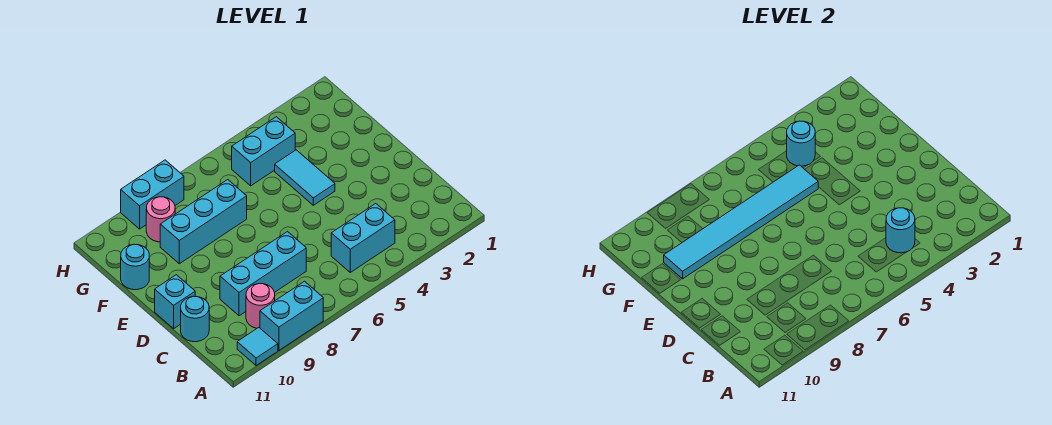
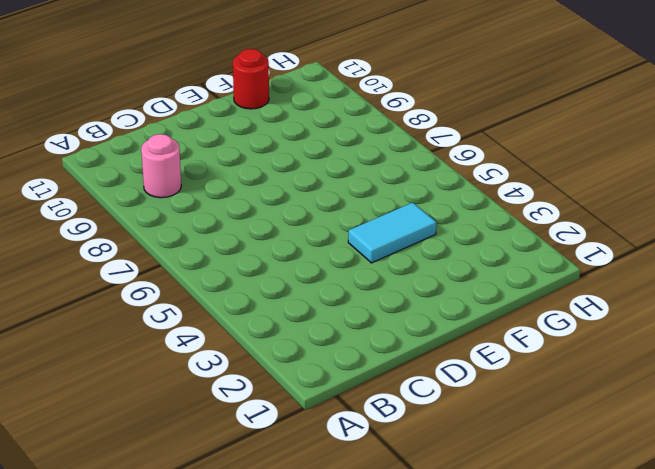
red 1x1 round brick [233,49,269,109] -> cyan 1x1 round brick [121,244,149,290]
none -> cyan 1x2 brick [260,281,323,350]
none -> cyan 1x1 tile [237,328,278,366]
none -> cyan 1x2 brick [331,204,395,272]

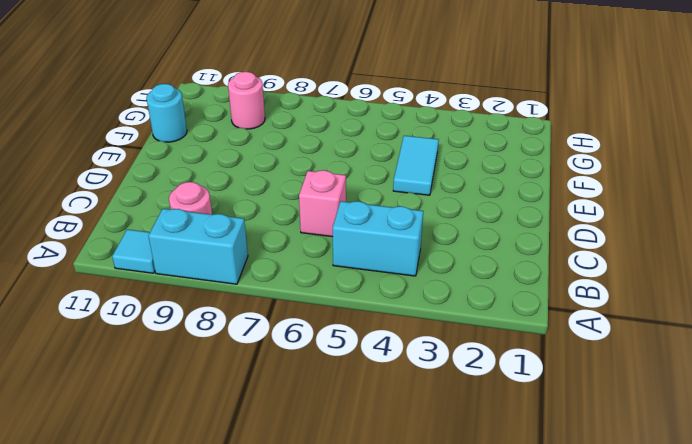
pink 1x1 brick [299,170,346,237] -> none
none -> cyan 1x3 brick [220,232,306,316]
none -> cyan 1x1 round brick [181,296,209,342]
none -> cyan 1x1 brick [155,275,195,329]

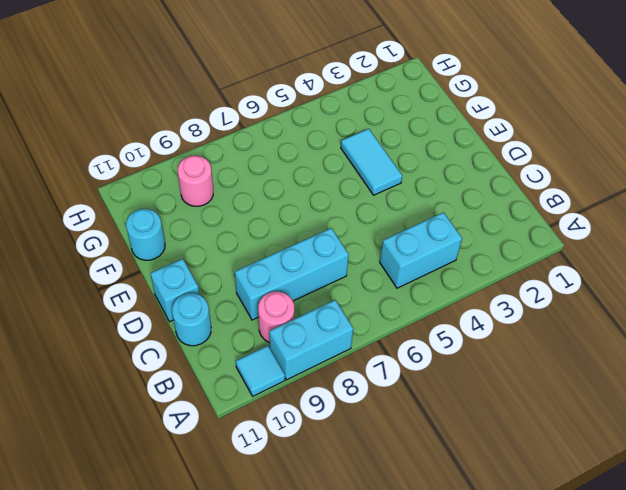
none -> cyan 1x3 brick [160,180,247,264]
none -> cyan 1x2 brick [232,117,295,186]
none -> cyan 1x2 brick [121,160,184,229]

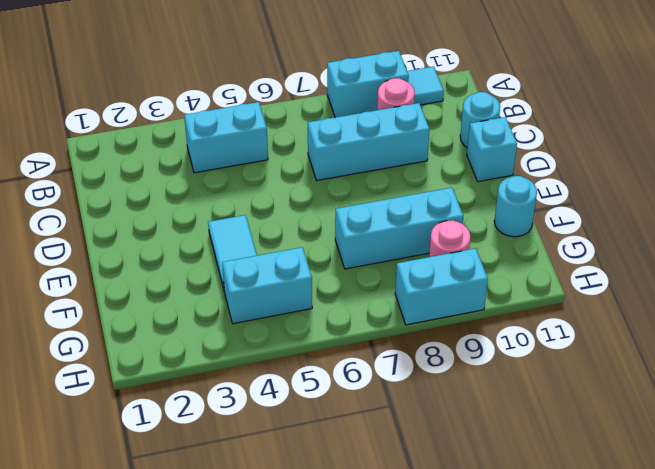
none -> cyan 1x1 round brick [886,208,915,253]
none -> cyan 1x6 tile [664,165,818,279]
none -> cyan 1x1 round brick [787,121,815,166]

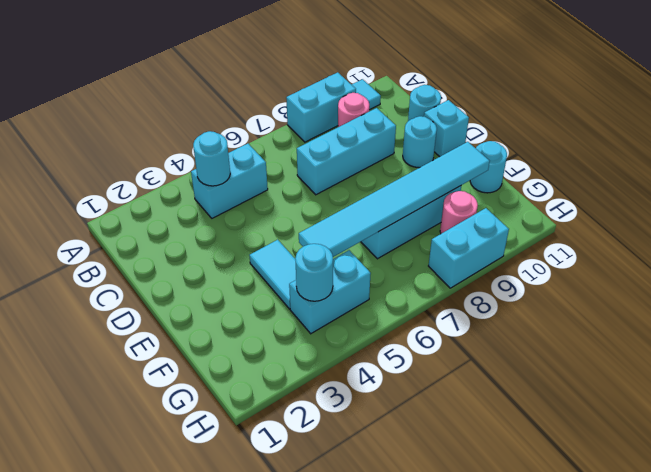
cyan 1x1 round brick [403,116,437,168] -> none

